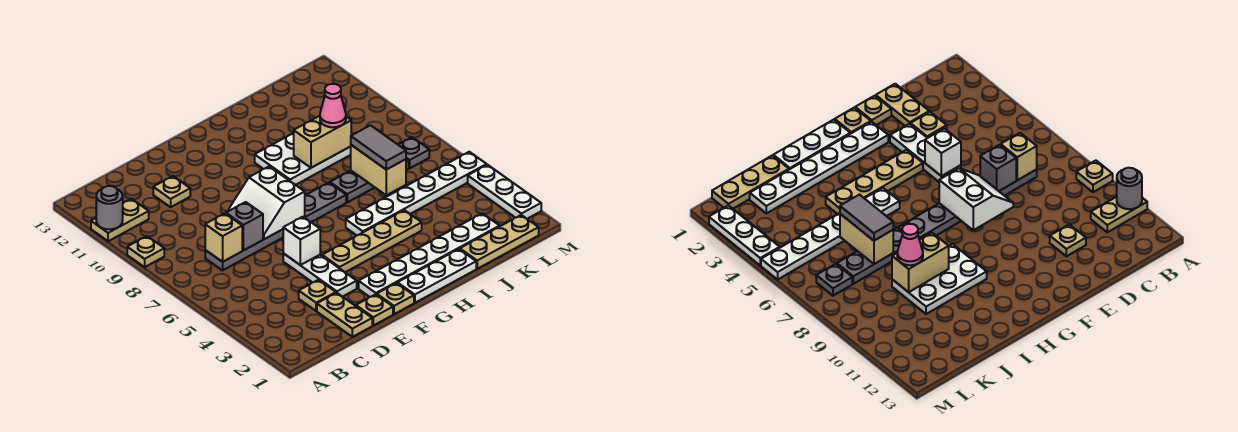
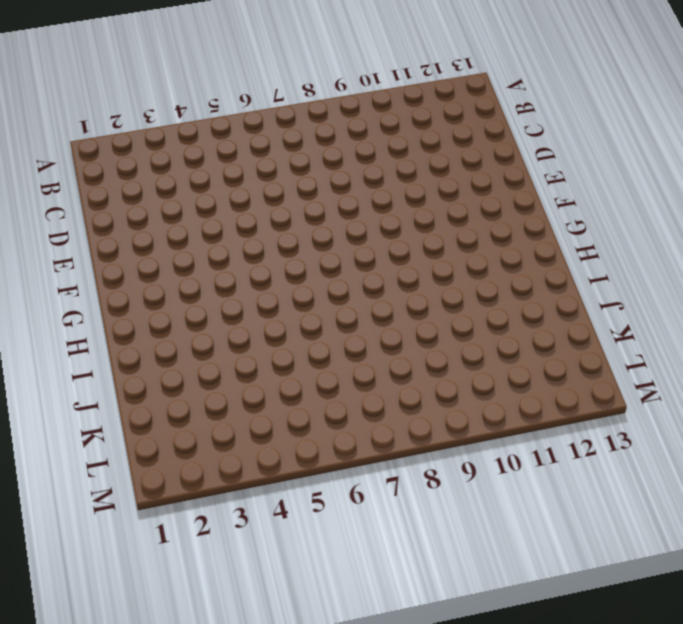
none -> tan 1x1 plate [127,236,164,267]
none -> tan 1x2 plate [91,199,149,241]
none -> grey 1x6 plate [205,183,346,270]

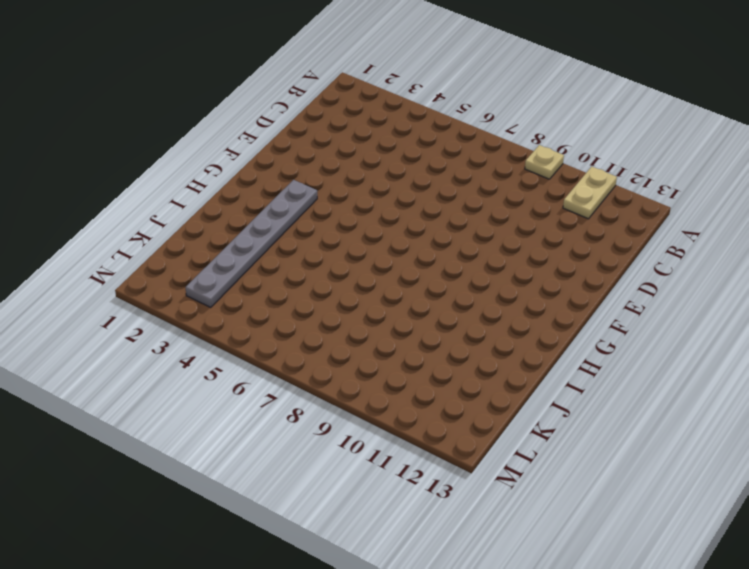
grey 1x6 plate [185,180,317,307] -> grey 1x6 plate moved to [205,183,346,270]
none -> tan 1x2 plate [317,293,372,337]
none -> tan 1x1 plate [299,280,336,311]
none -> tan 1x1 plate [153,176,190,207]

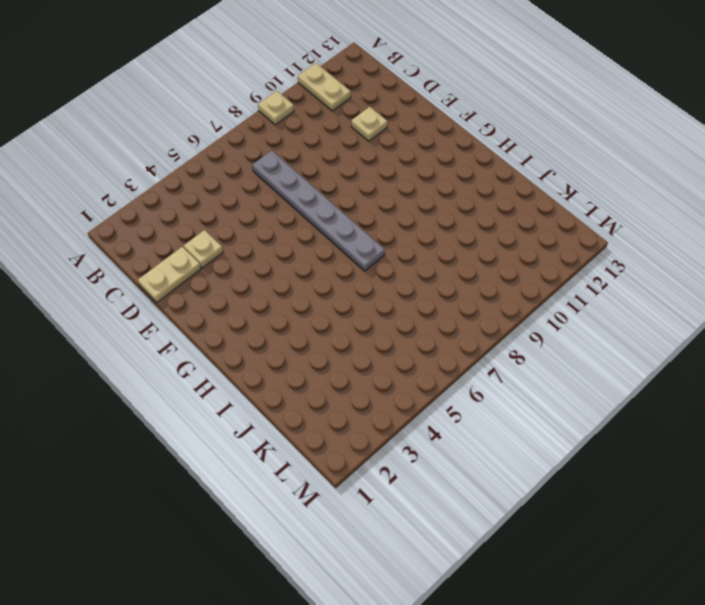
none -> tan 1x1 plate [356,294,393,325]
none -> white 1x3 plate [283,253,357,297]
none -> tan 1x1 plate [377,283,414,314]

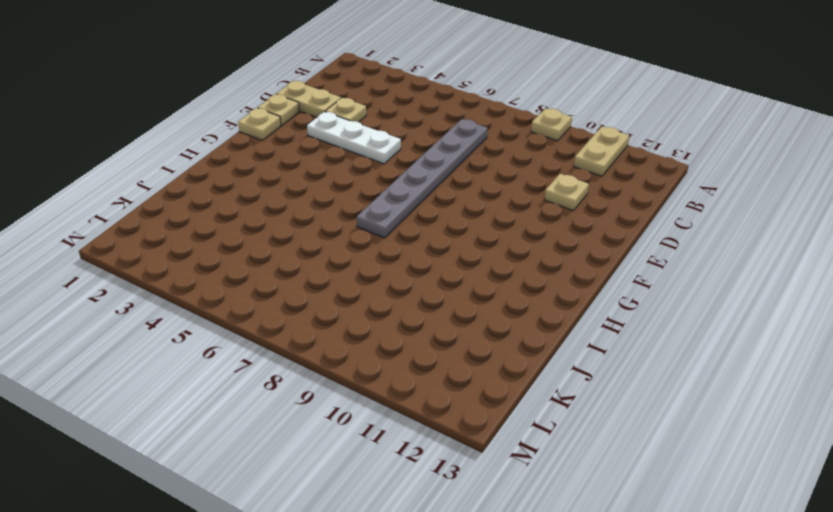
none -> white 1x6 plate [359,213,500,297]
none -> tan 1x4 plate [322,210,422,272]
none -> white 1x3 plate [398,249,476,303]

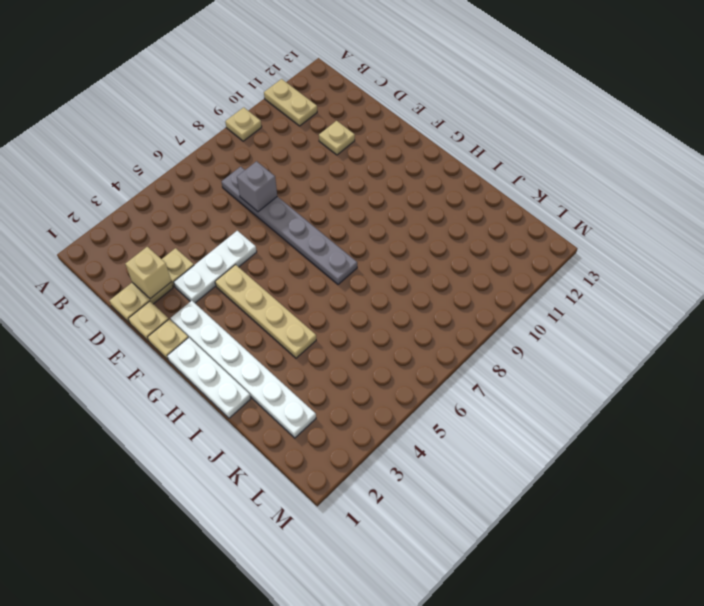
tan 1x1 brick [125,247,171,299] -> tan 1x1 brick moved to [205,213,242,262]
none -> white 1x6 plate [346,152,487,235]
none -> white 2x3 plate [255,133,351,185]
none -> grey 1x3 plate [330,159,409,202]

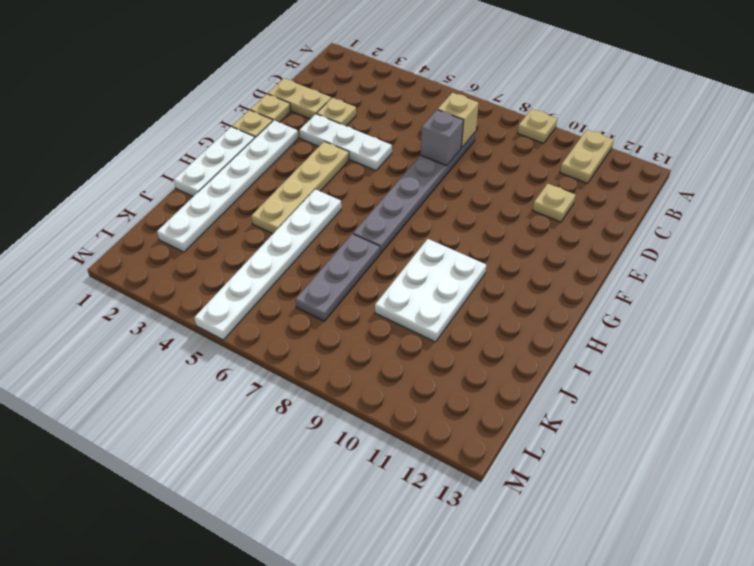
none -> tan 1x3 plate [460,215,539,269]
none -> grey 1x1 plate [398,137,429,168]
none -> white 1x3 plate [468,165,541,219]

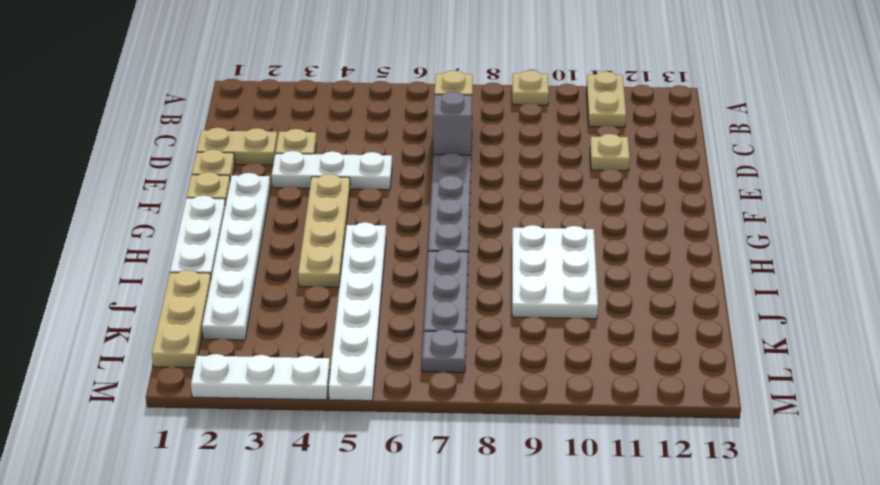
none -> grey 1x1 round brick [96,186,123,229]
none -> white 1x1 brick [283,217,320,265]
none -> white 2x2 slope [229,166,305,239]

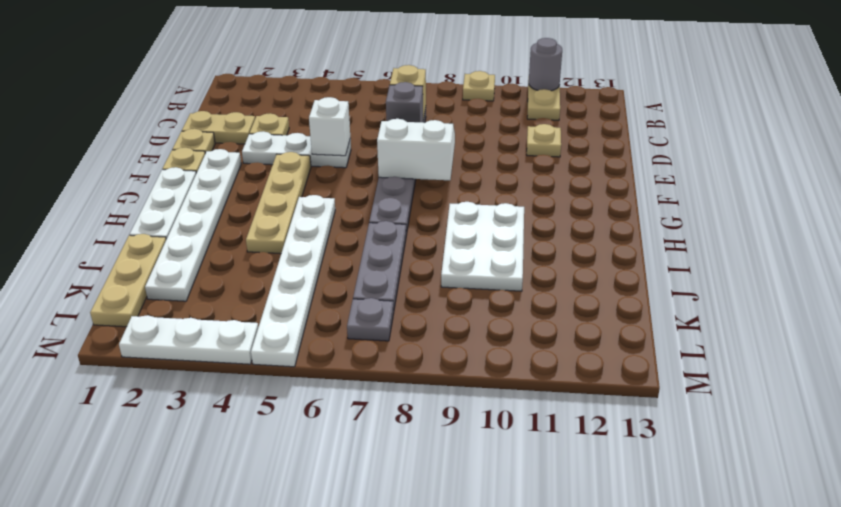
none -> tan 1x2 brick [294,116,351,168]
none -> tan 1x2 brick [350,145,406,195]
none -> grey 1x2 tile [351,125,406,170]

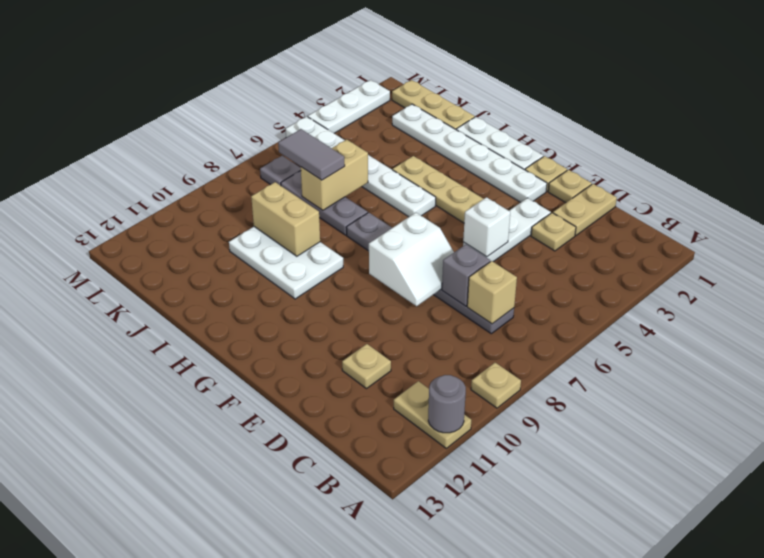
grey 1x2 tile [278,129,345,180] -> grey 1x2 tile turned to [351,125,406,170]
none -> pink 1x1 cone [320,84,346,127]

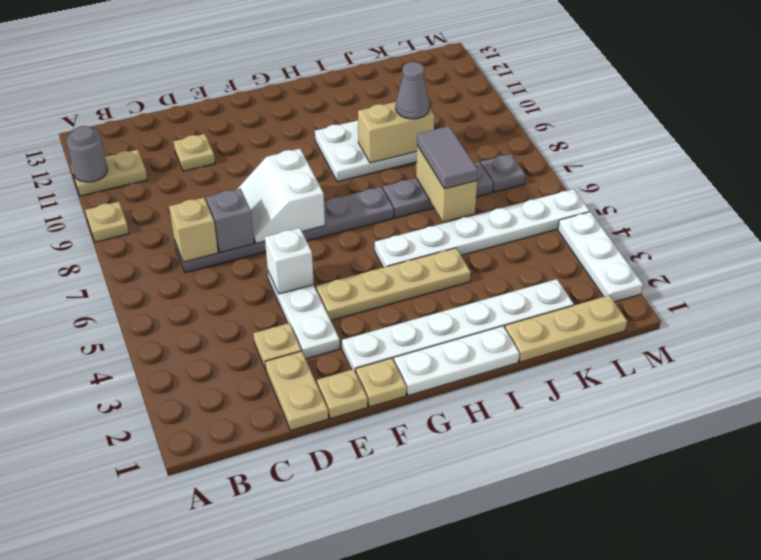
grey 1x1 cone [396,62,429,119] -> pink 1x1 cone [320,84,346,127]

